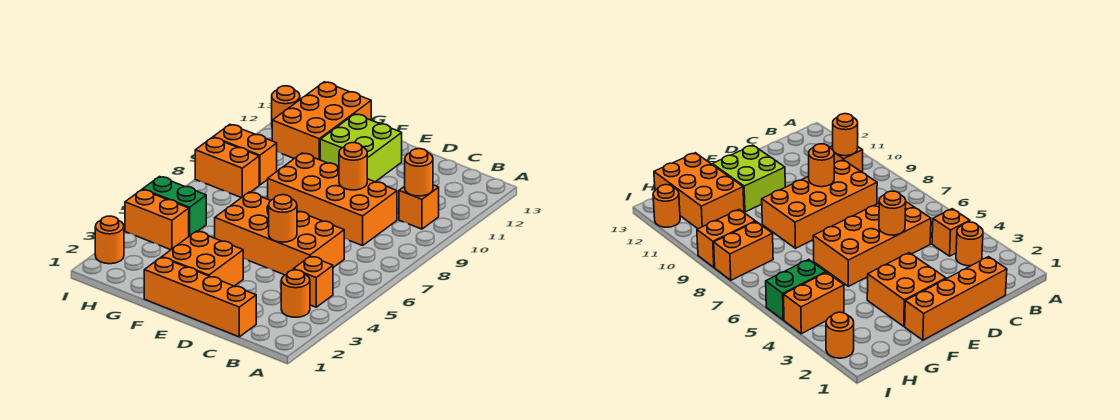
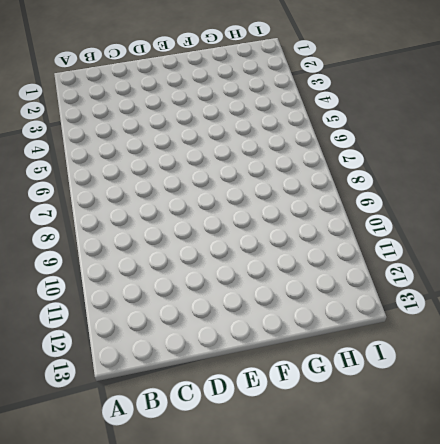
none -> orange 1x1 round brick [281,270,310,317]
none -> orange 1x1 brick [293,256,333,307]
none -> orange 1x1 brick [399,185,439,229]

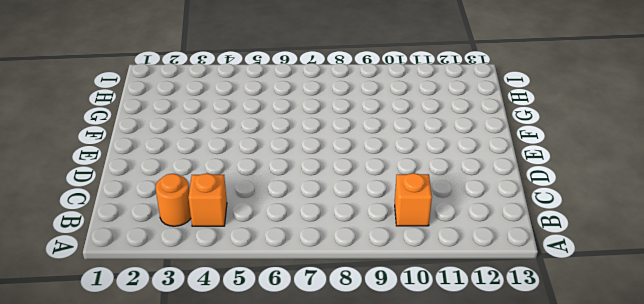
none -> orange 1x4 brick [144,257,256,337]
none -> orange 2x4 brick [215,192,344,275]
none -> orange 2x4 brick [268,153,397,246]

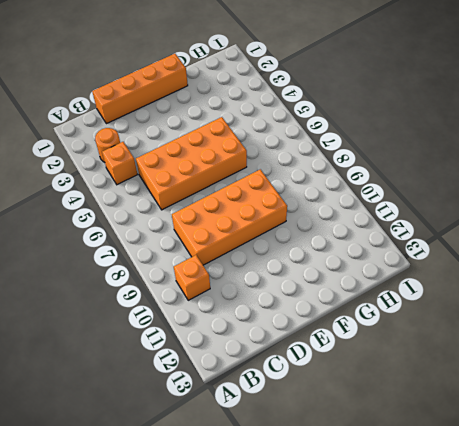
none -> orange 2x2 brick [162,231,243,286]
none -> lime 2x2 brick [320,114,402,182]
none -> orange 2x3 brick [272,82,371,160]

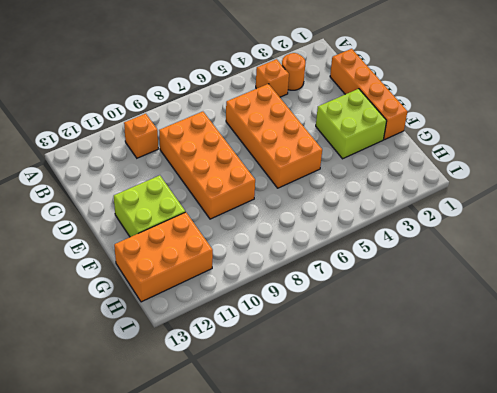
lime 2x2 brick [316,89,387,159] -> orange 2x2 brick [162,231,243,286]
none -> orange 1x2 brick [125,190,189,250]
none -> green 1x2 brick [143,177,206,236]
none -> orange 1x2 brick [195,137,259,198]

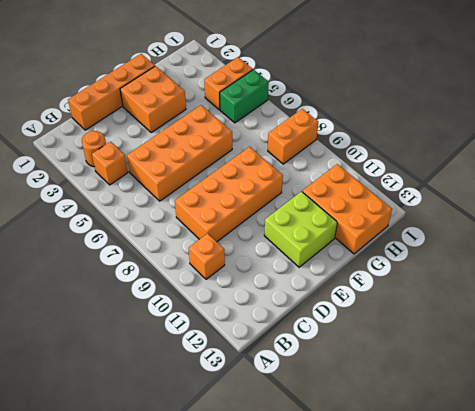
none -> orange 1x2 brick [213,125,277,185]
none -> orange 1x1 round brick [95,216,124,264]
none -> orange 1x1 round brick [272,86,300,120]

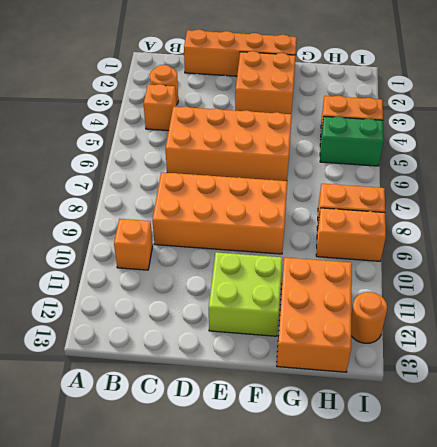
none -> orange 1x1 round brick [95,216,124,264]
none -> orange 1x1 round brick [405,149,433,196]
none -> orange 1x1 round brick [269,195,297,242]

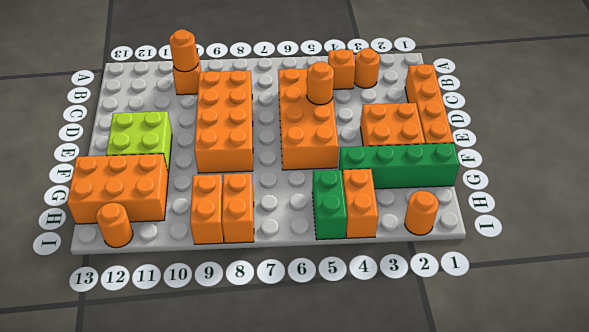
green 1x4 brick [339,143,460,189] -> none
none -> orange 1x1 round brick [339,143,367,190]

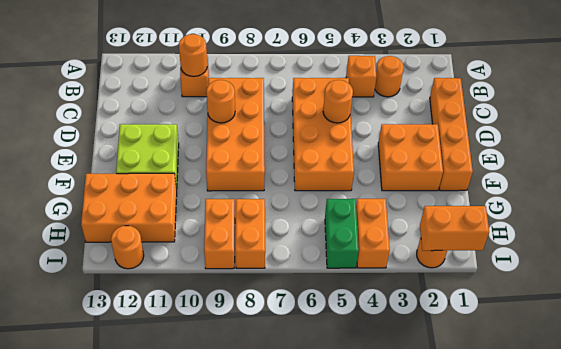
orange 1x2 brick [420,206,489,251] -> none

